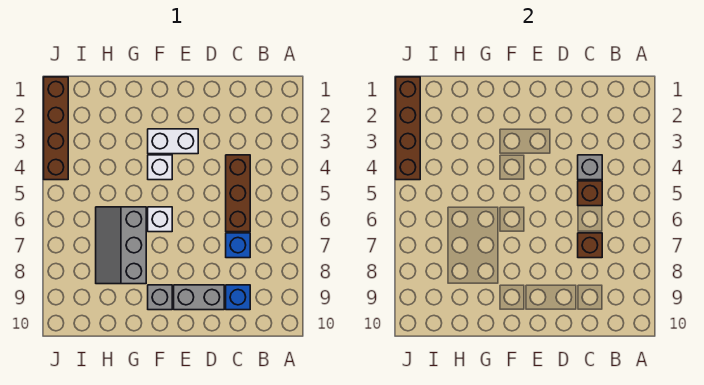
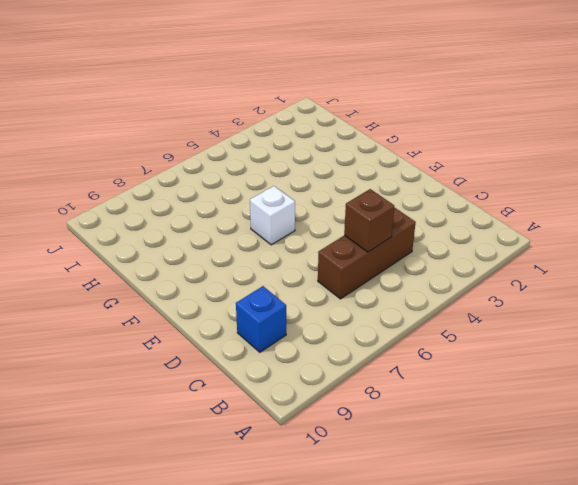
none -> blue 1x1 brick [226,233,250,258]
none -> grey 1x2 brick [174,285,224,310]
none -> white 1x2 brick [148,129,198,154]

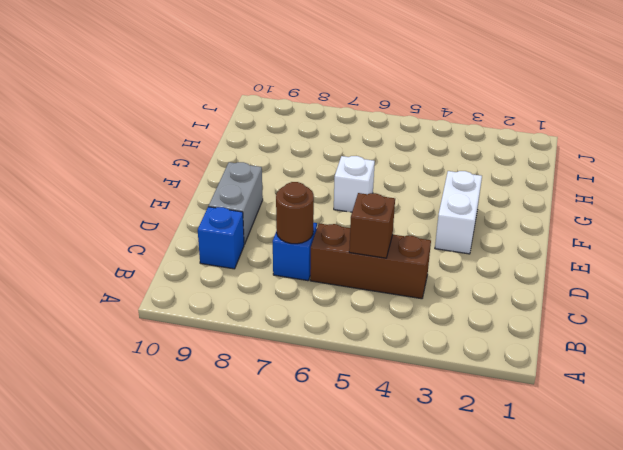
brown 1x1 round brick [276,182,314,244] -> brown 1x1 brick [578,233,602,258]
none -> white 1x1 brick [148,155,172,180]
none -> grey 1x1 brick [148,285,172,310]
none -> grey 2x3 slope [96,207,146,284]

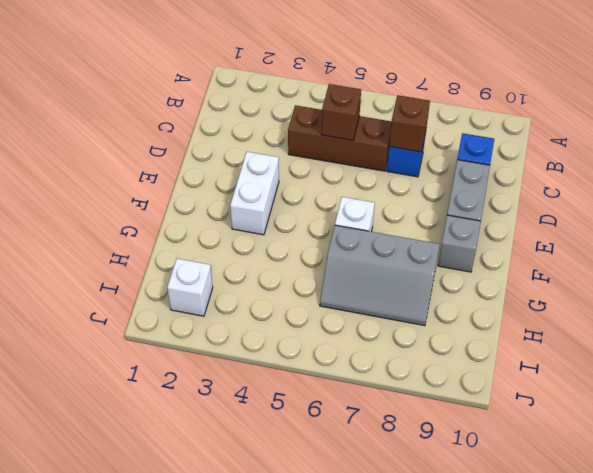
white 1x1 brick [167,258,213,316] -> white 1x1 brick moved to [148,155,172,180]
none -> brown 1x4 brick [44,77,68,180]
none -> grey 1x1 brick [578,155,602,180]
none -> brown 1x4 brick [396,77,420,180]

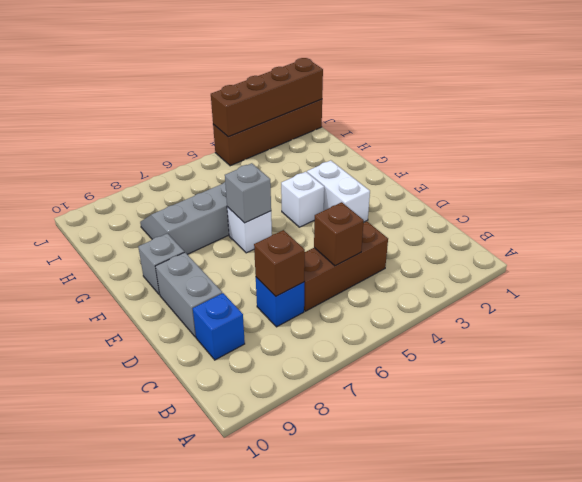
grey 1x1 brick [225,163,271,223] -> grey 1x1 brick moved to [578,155,602,180]

